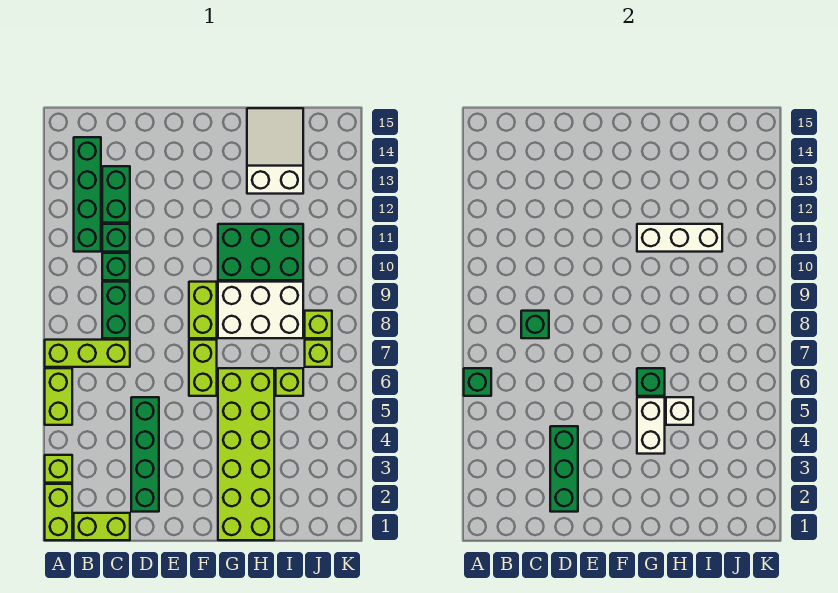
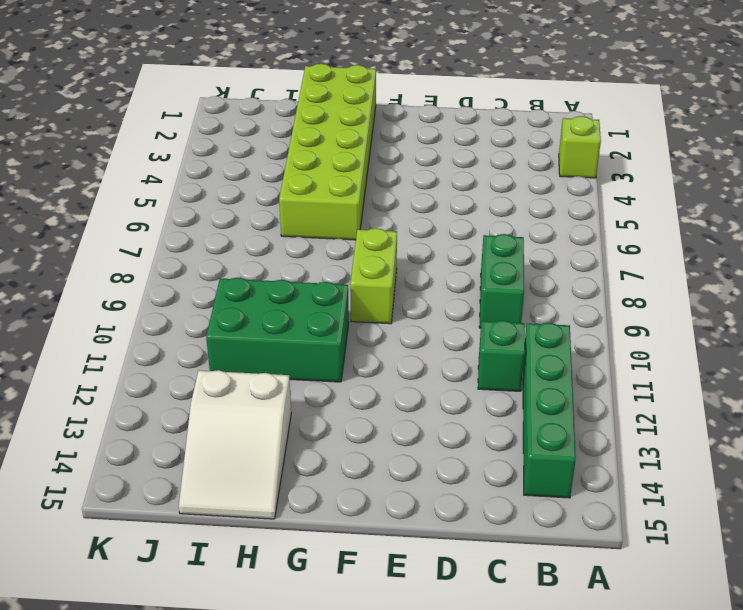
none -> lime 1x2 brick [45,484,72,540]
none -> lime 1x2 brick [45,368,72,425]
none -> lime 1x3 brick [45,340,130,367]

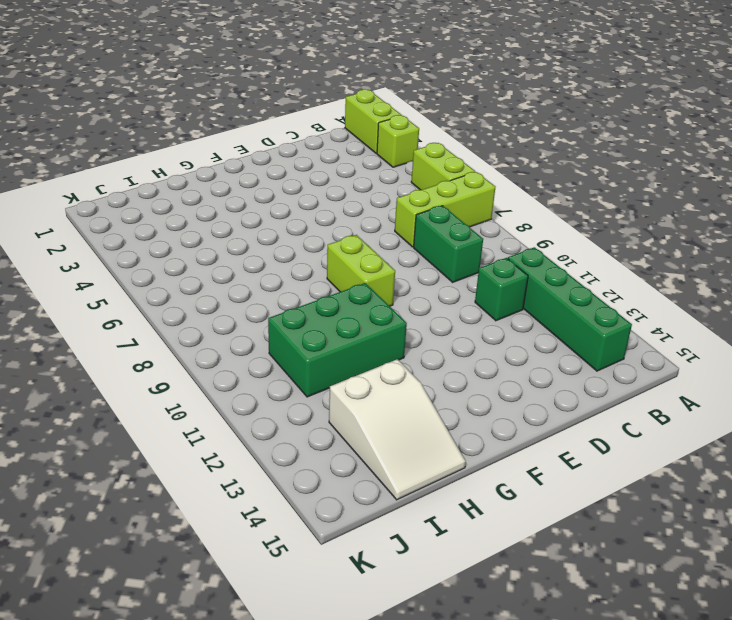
none -> lime 1x2 brick [74,513,130,540]
none -> green 1x1 brick [102,253,130,280]
none -> green 1x2 brick [102,166,130,223]

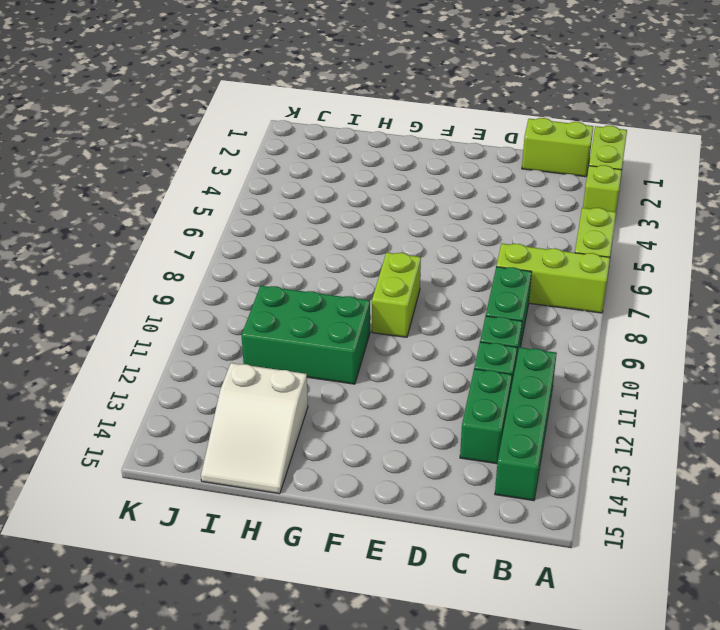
none -> green 1x4 brick [131,397,159,512]
none -> lime 1x2 brick [189,340,217,396]
none -> lime 2x6 brick [218,368,274,540]

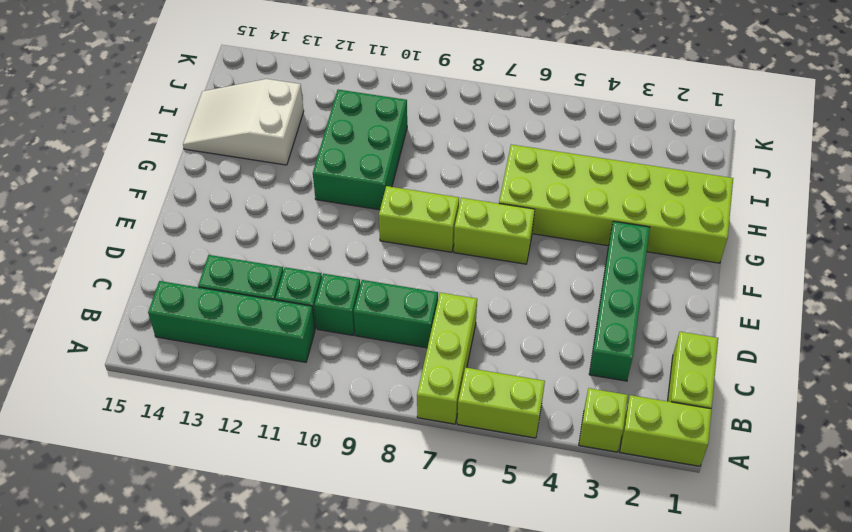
green 1x4 brick [589,221,650,381] -> green 1x4 brick turned to [131,397,159,512]
none -> white 2x3 brick [218,282,303,338]
none -> lime 1x1 brick [276,368,303,396]
none -> lime 1x1 brick [305,340,332,367]

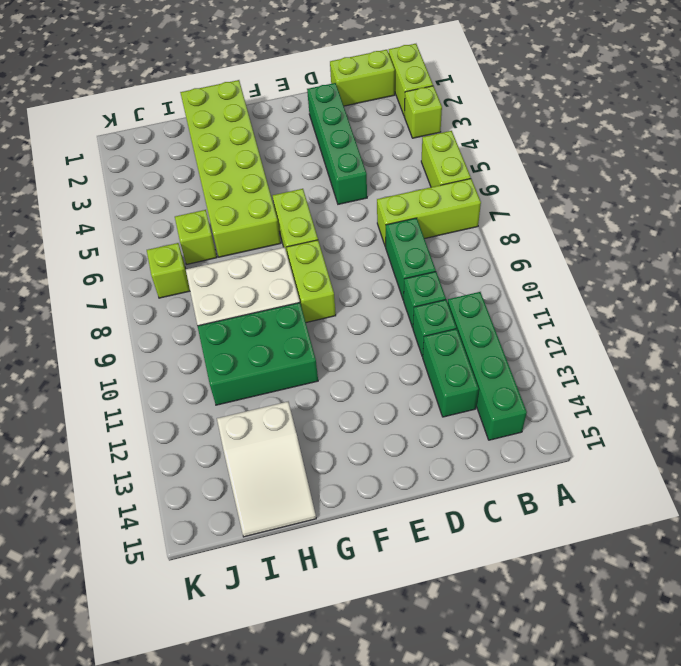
none -> lime 1x1 brick [305,311,332,338]
none -> green 1x1 brick [464,368,491,396]
none -> green 1x1 brick [521,311,549,338]

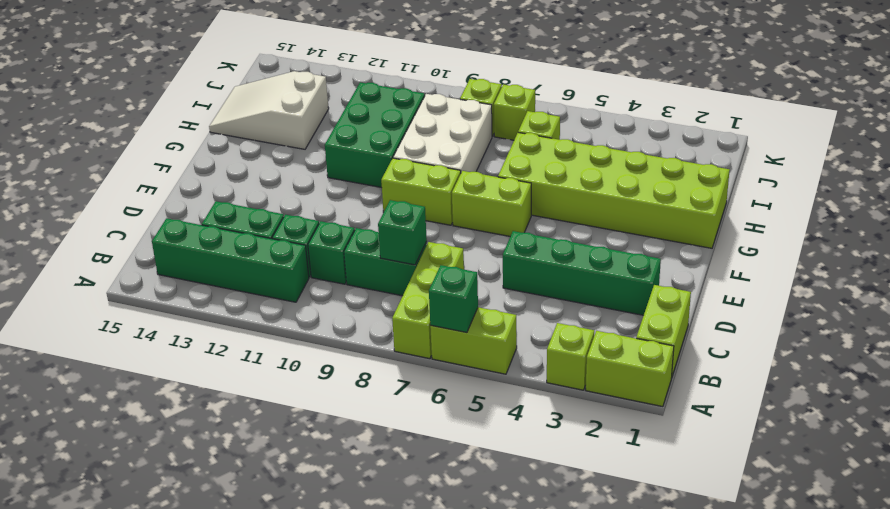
none -> green 1x3 brick [550,426,578,512]
none -> white 1x2 brick [637,397,665,454]
none -> green 1x1 brick [637,368,665,396]

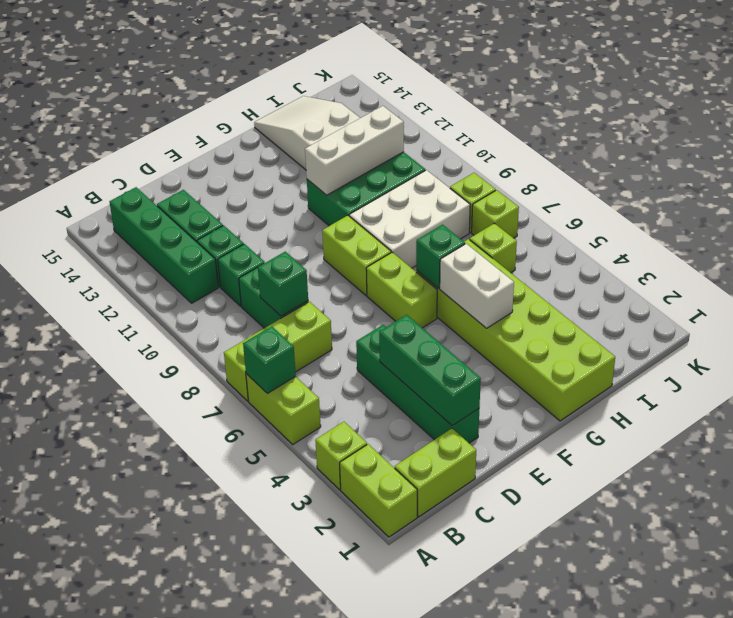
none -> white 1x1 brick [666,397,693,425]

